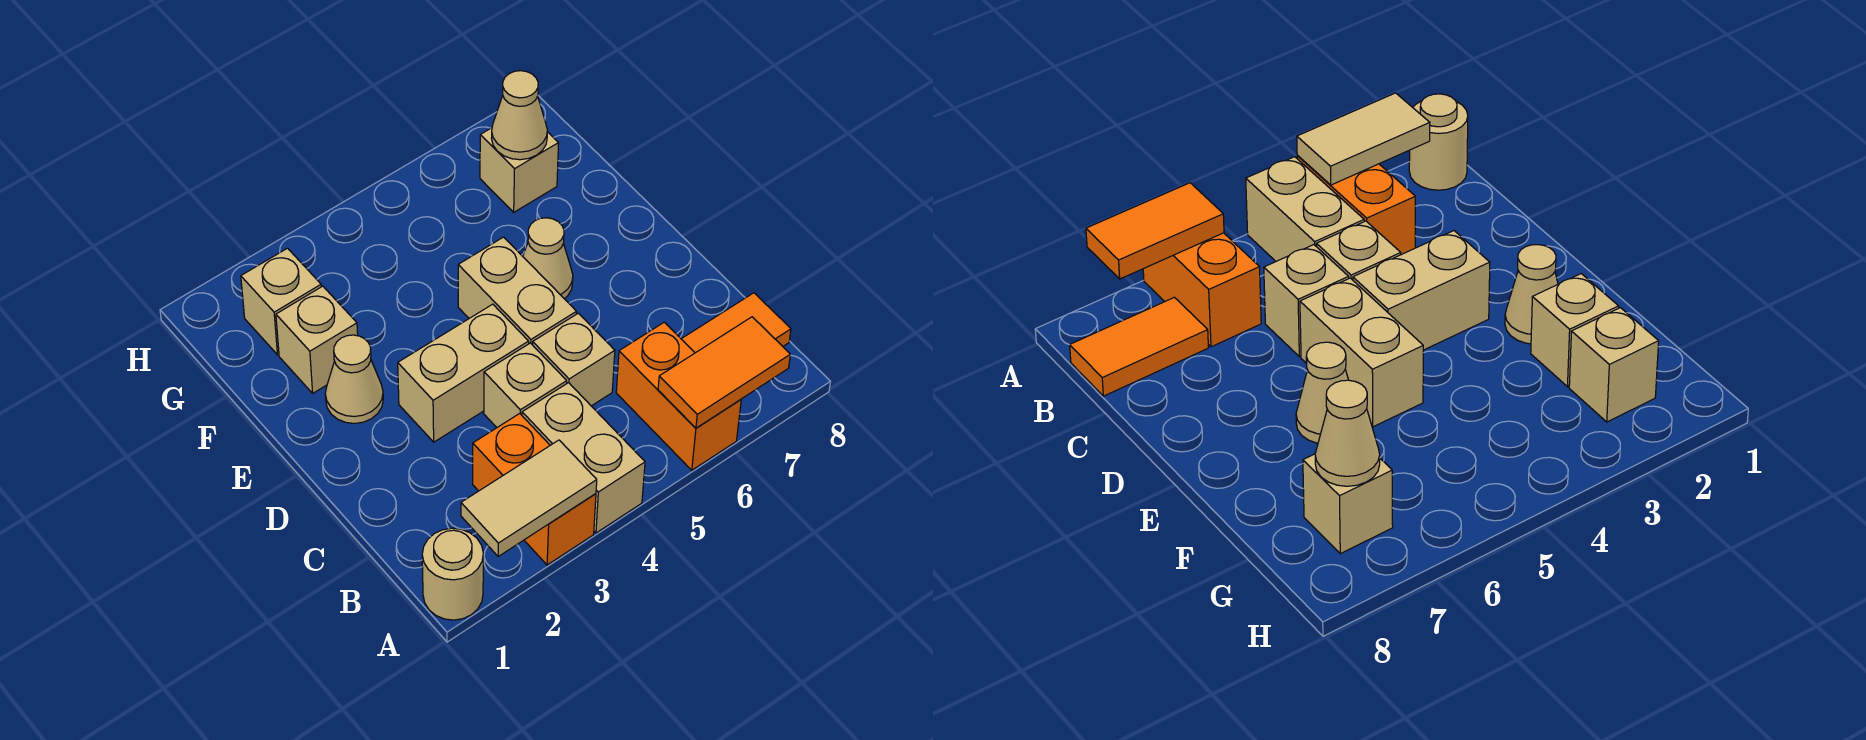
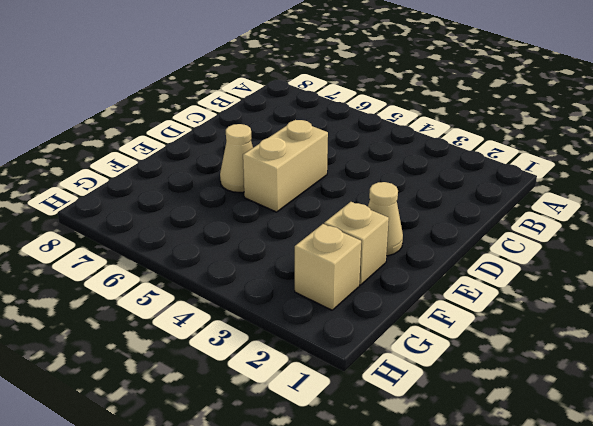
none -> tan 1x1 round brick [422,528,483,620]
none -> orange 1x2 brick [473,414,596,565]
none -> tan 1x2 brick [522,383,645,533]

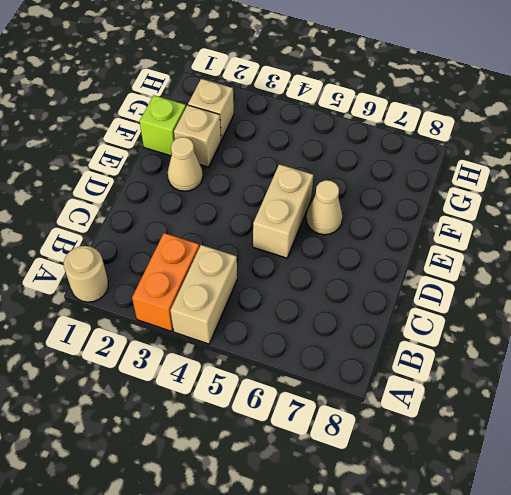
lime 1x1 brick [140,95,186,156] -> none
none -> orange 1x2 brick [616,322,741,470]
none -> orange 1x2 tile [682,293,791,353]
none -> tan 1x1 brick [484,343,567,427]

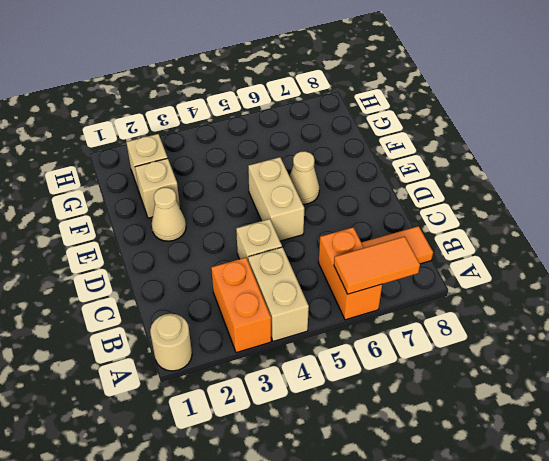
none -> tan 1x1 brick [533,313,615,406]
none -> tan 1x2 brick [398,304,529,442]
none -> tan 1x1 brick [480,128,559,212]

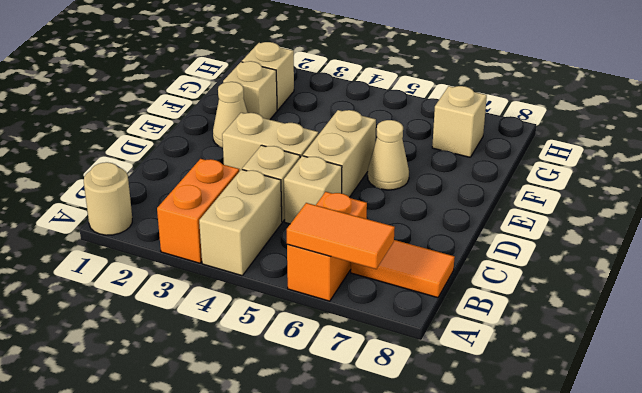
none -> tan 1x2 tile [461,440,597,556]
none -> tan 1x1 cone [491,71,547,160]

